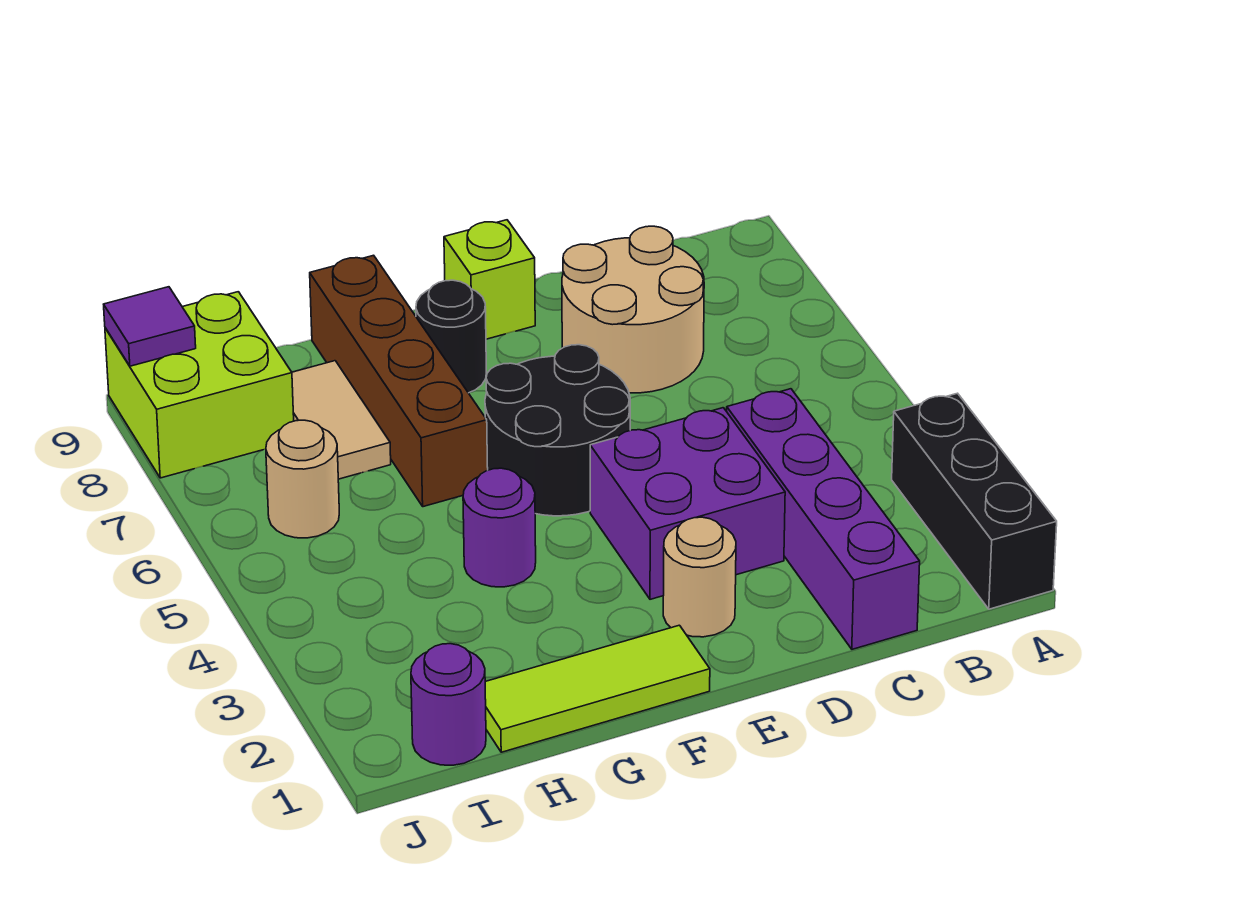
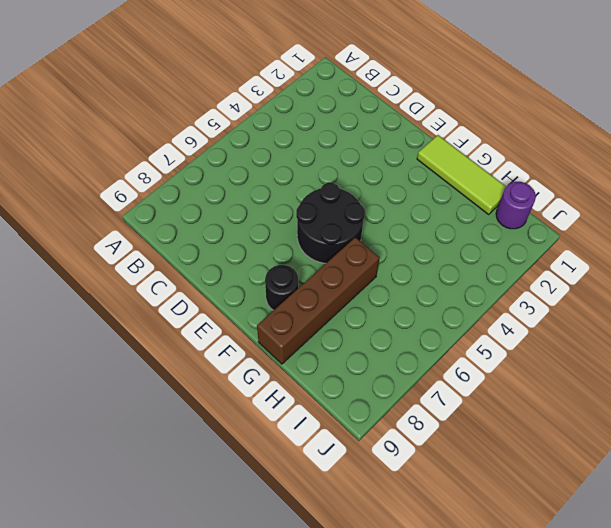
none -> black 1x3 brick [892,393,1057,609]
none -> purple 1x4 brick [727,389,920,649]
none -> tan 2x2 round brick [562,226,704,393]

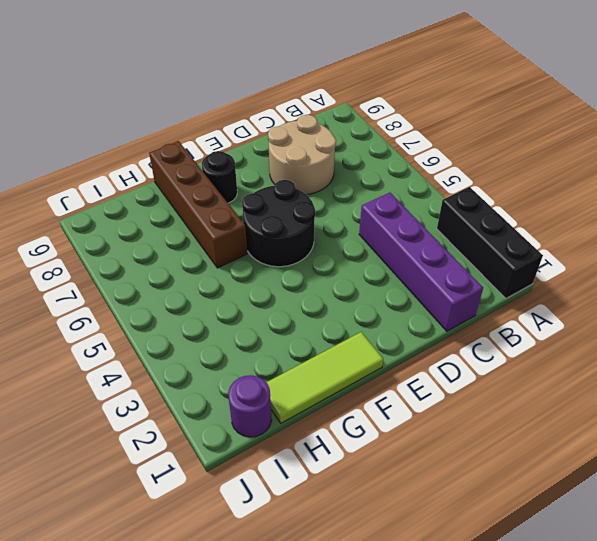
none -> purple 2x2 brick [590,408,785,599]
none -> tan 1x1 round brick [663,517,736,637]
none -> lime 1x1 brick [444,220,535,339]

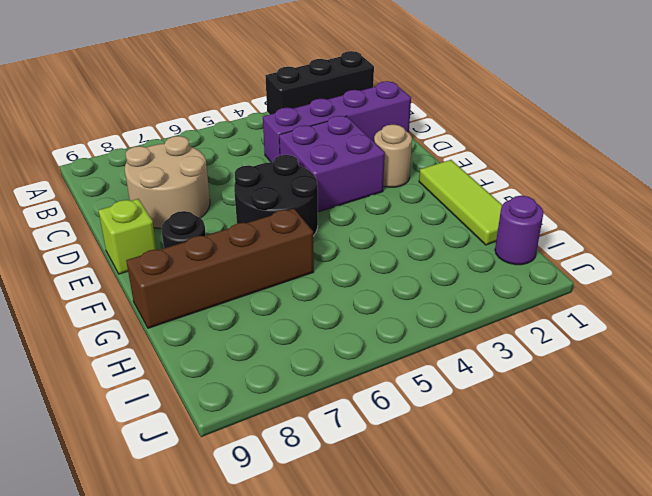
none -> purple 1x1 round brick [463,468,536,587]
none -> tan 1x2 tile [292,361,391,479]
none -> tan 1x1 round brick [266,420,339,538]

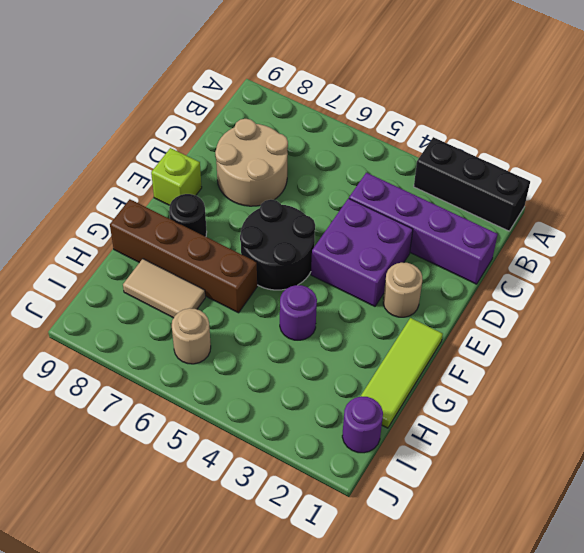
none -> lime 2x2 brick [105,292,294,478]
none -> purple 1x1 tile [104,287,196,366]

